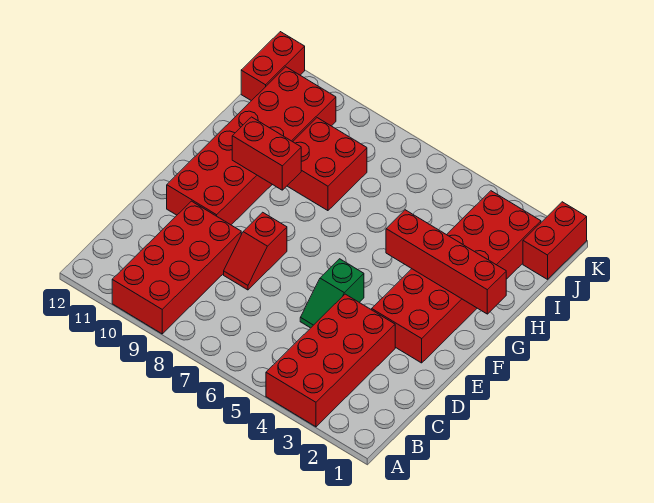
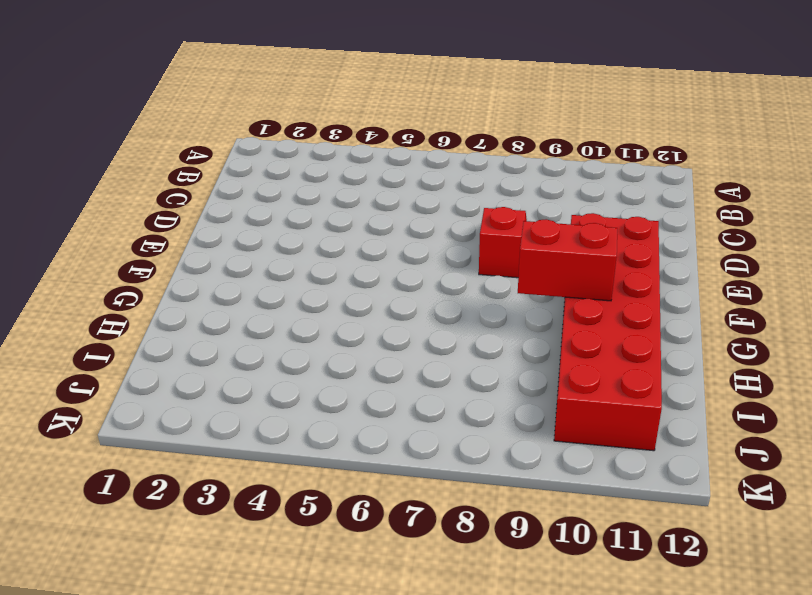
none -> red 2x4 brick [266,294,395,427]
none -> red 2x4 brick [112,201,241,334]

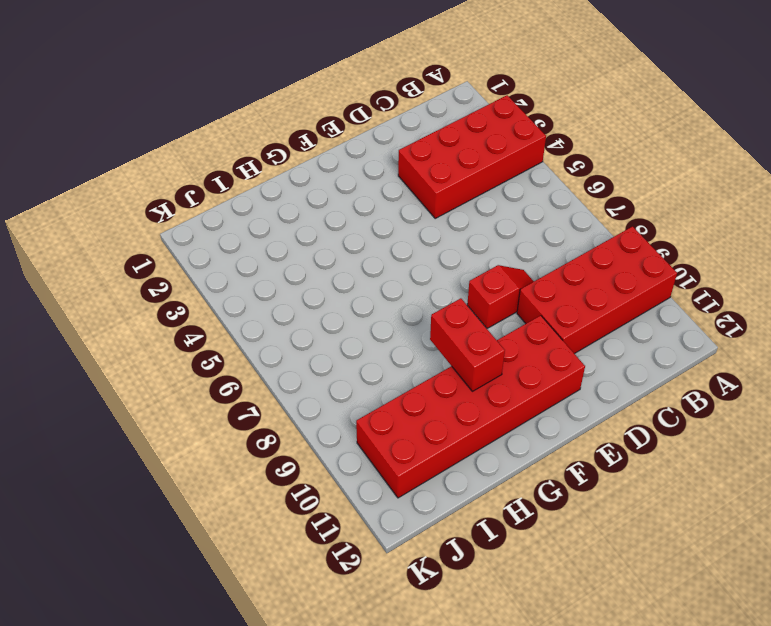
none -> green 1x2 slope [300,259,364,328]
none -> red 2x6 brick [372,191,541,363]

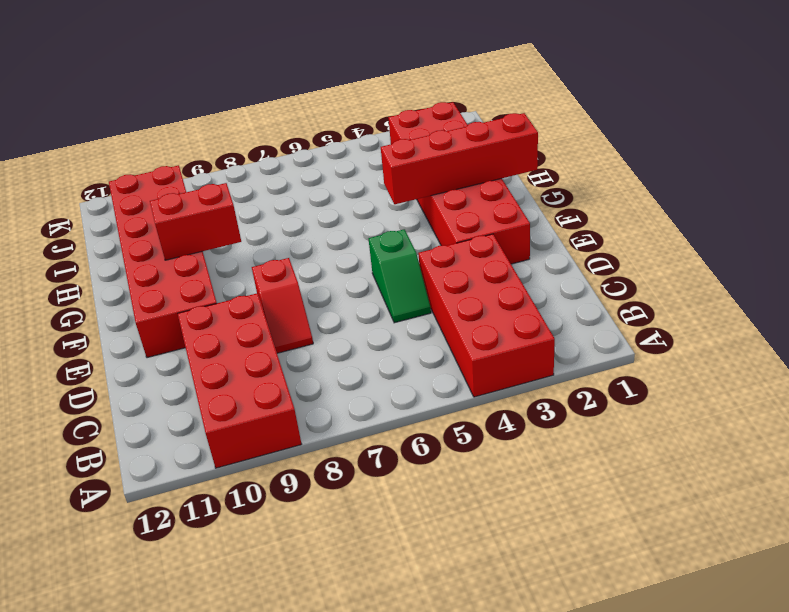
none -> red 2x2 brick [287,118,367,211]
none -> red 1x2 brick [523,202,587,279]

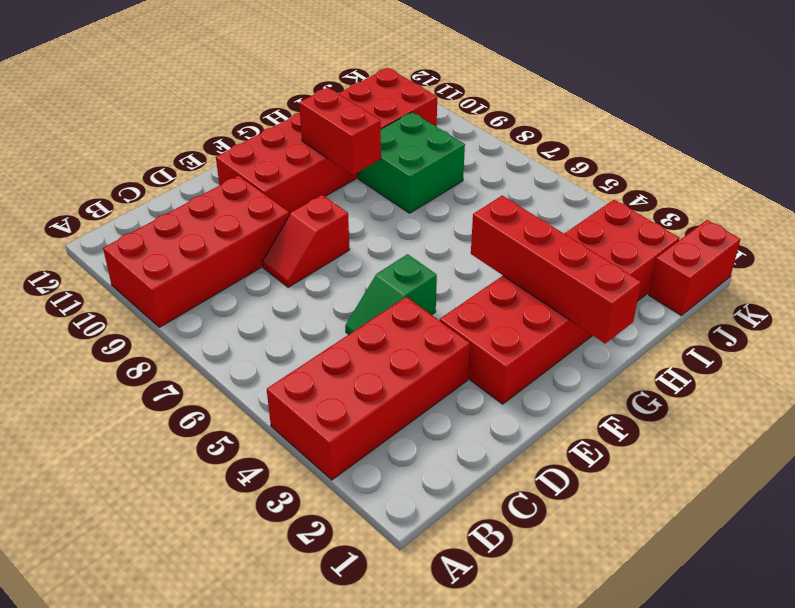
green 2x2 brick [358,112,465,213] -> red 2x2 brick [287,118,367,211]
none -> red 1x2 brick [241,32,305,101]

